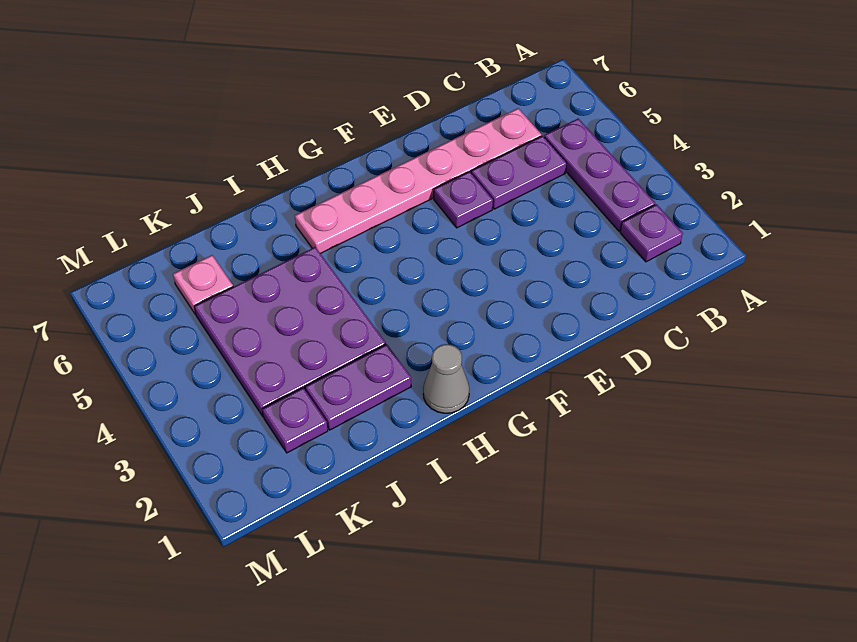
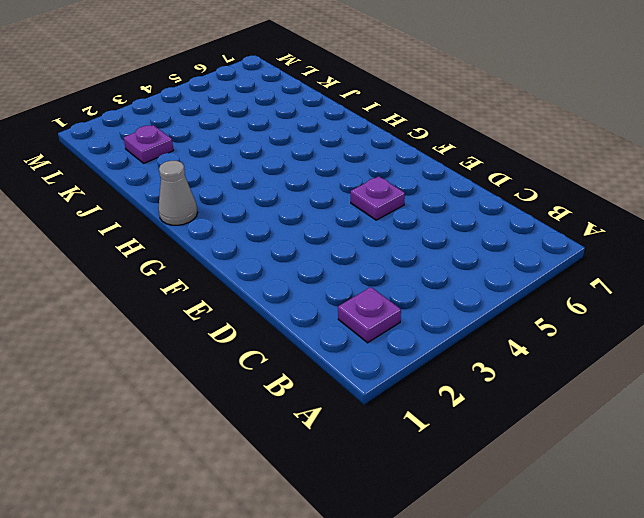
none -> purple 1x3 plate [544,119,655,231]
none -> purple 1x2 plate [471,136,567,209]

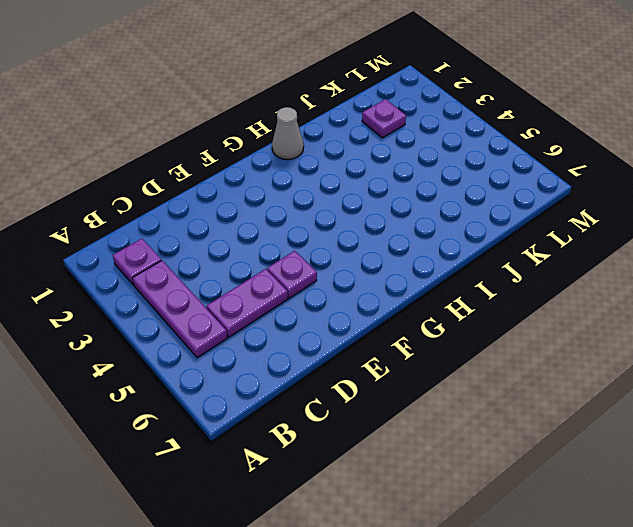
none -> pink 1x6 plate [295,108,541,254]
none -> purple 1x2 plate [305,344,411,430]

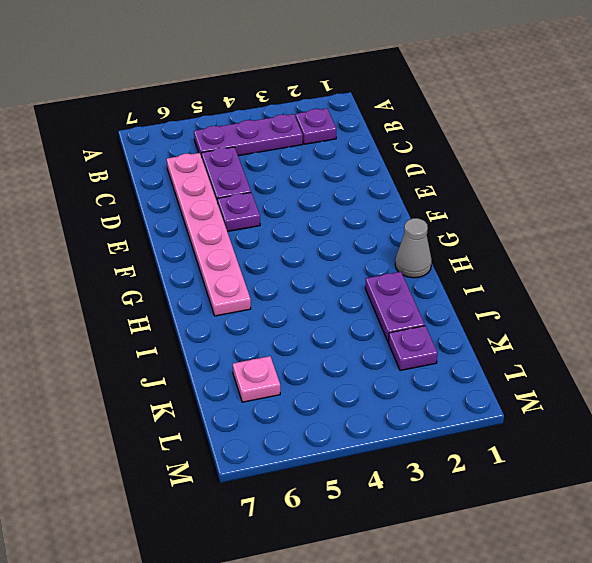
none -> purple 3x3 plate [194,247,386,417]

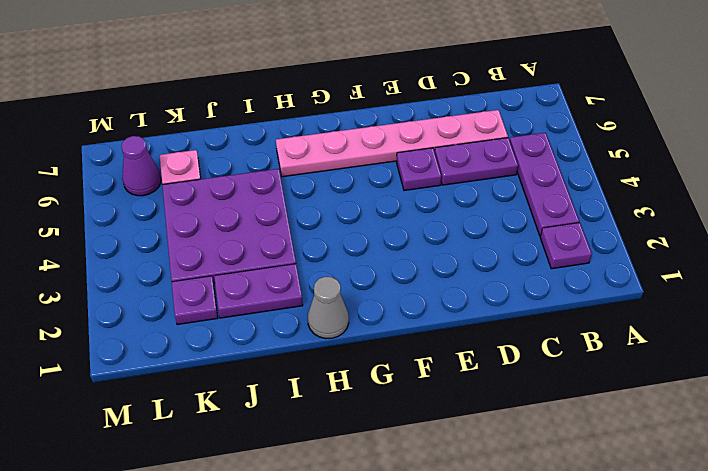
purple 1x1 cone [121,136,161,196] -> none

